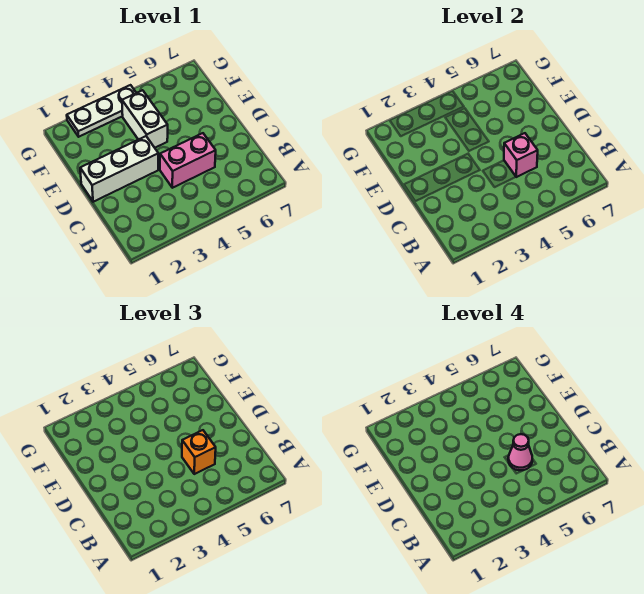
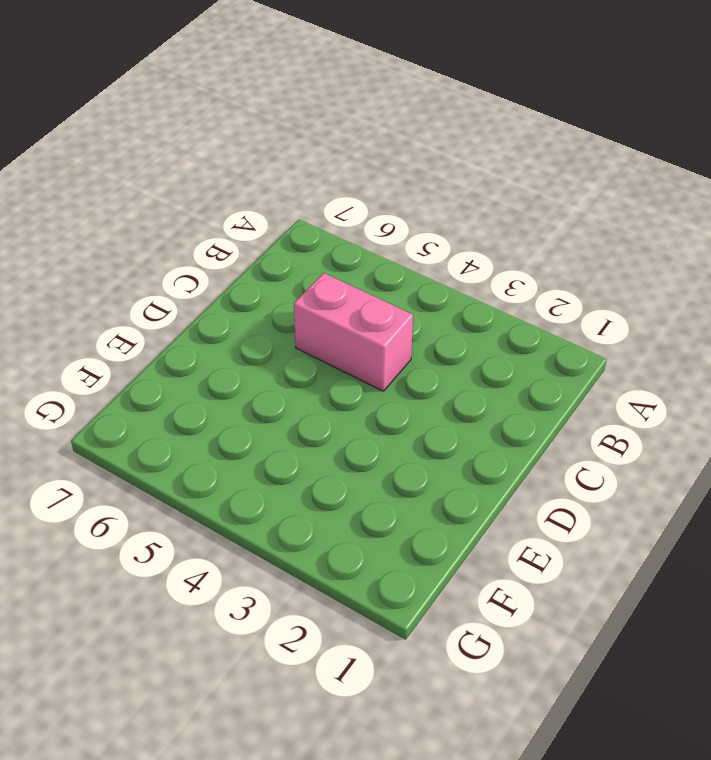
none -> white 1x3 brick [80,136,158,202]
none -> white 1x2 brick [122,90,168,148]

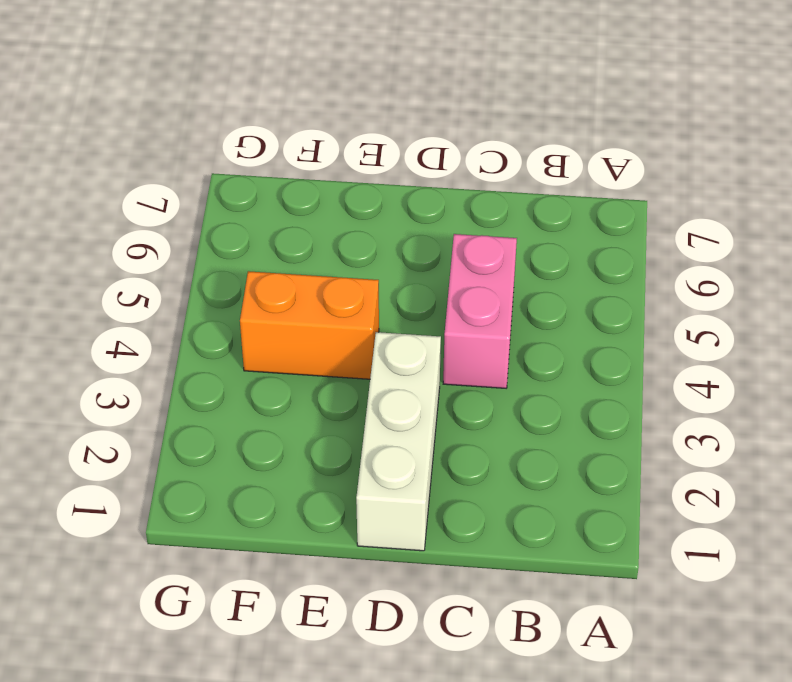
orange 1x2 brick [240,271,379,379] -> white 1x2 brick [122,90,168,148]
none -> white 1x3 plate [67,85,136,137]
none -> pink 1x1 brick [504,133,538,177]

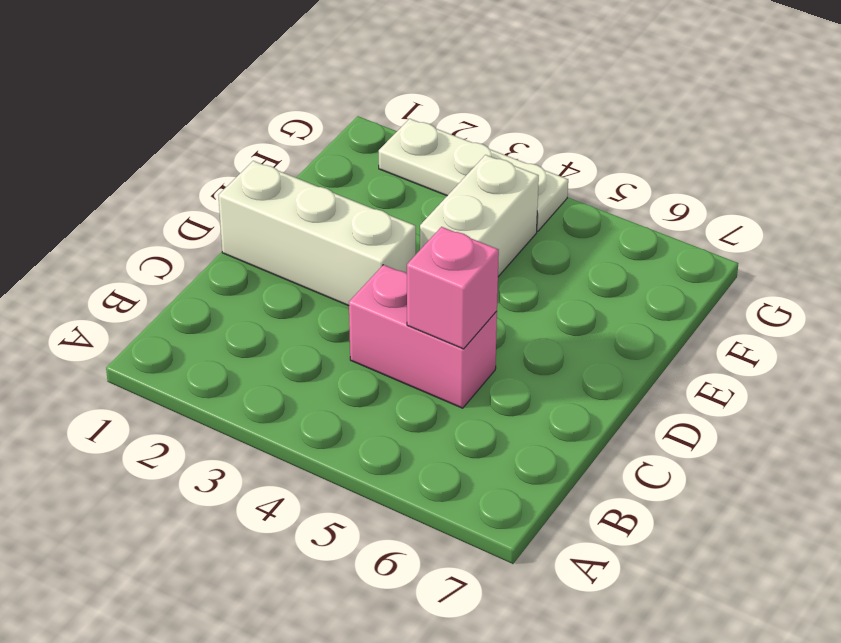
none -> orange 1x1 brick [182,430,216,474]
none -> pink 1x1 cone [508,434,532,470]

